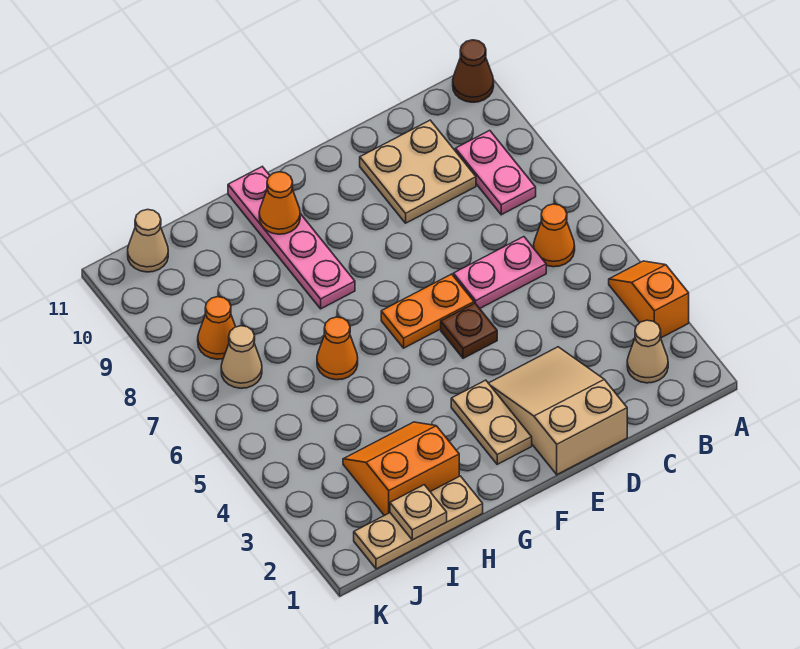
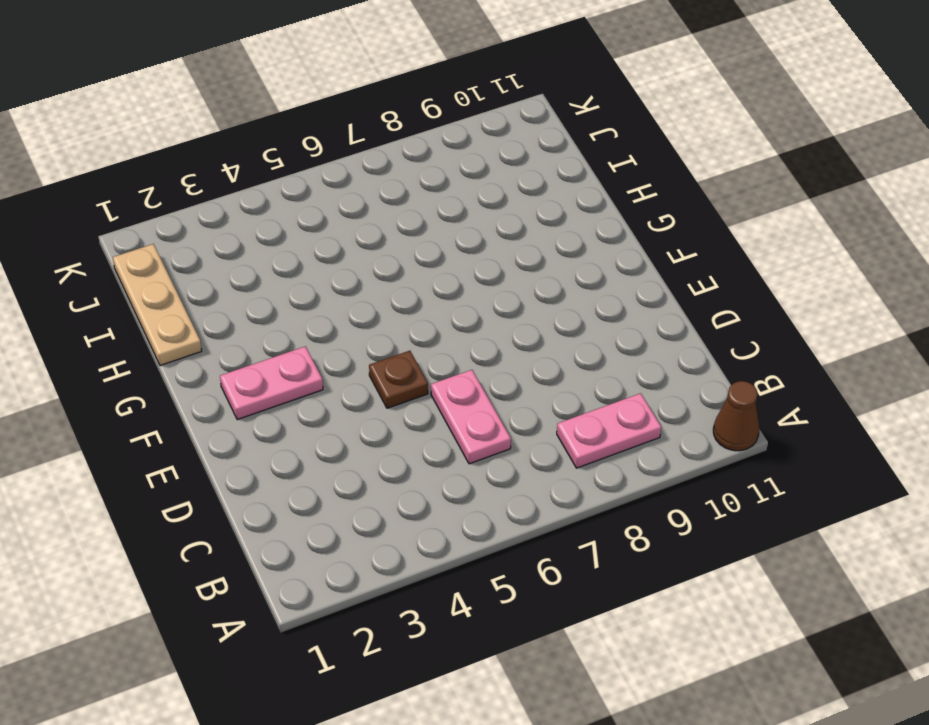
pink 1x2 plate [220,346,323,420] -> tan 1x2 plate [451,380,532,464]
none -> orange 1x2 slope [609,261,689,338]
none -> tan 1x1 cone [627,320,668,383]
none -> orange 1x1 cone [534,204,575,267]

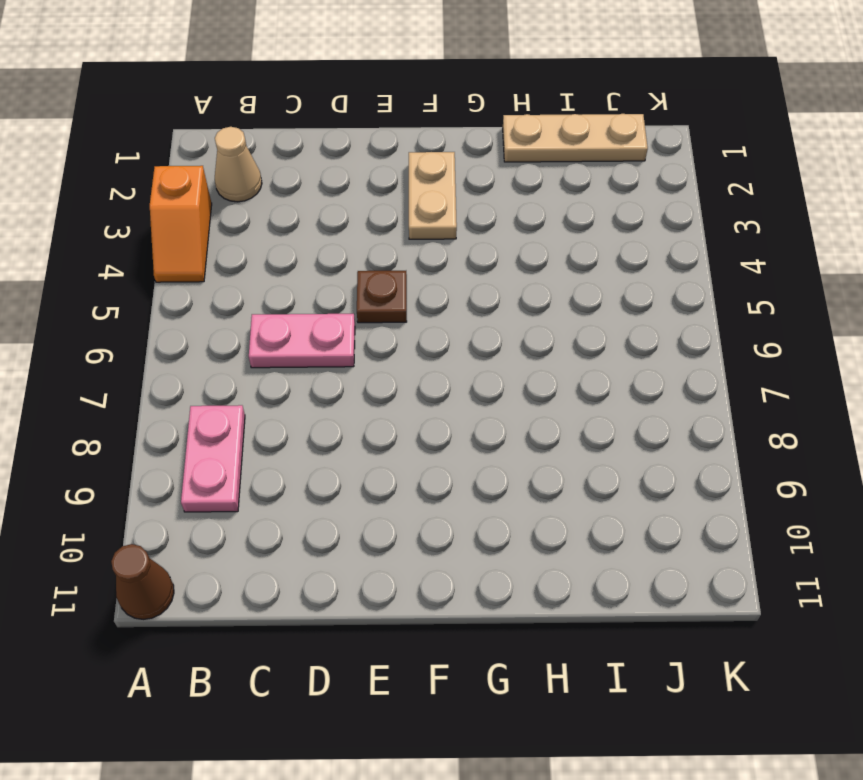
none -> orange 1x1 cone [534,204,575,267]
none -> tan 2x2 plate [360,120,476,223]
none -> tan 2x3 slope [489,347,627,475]

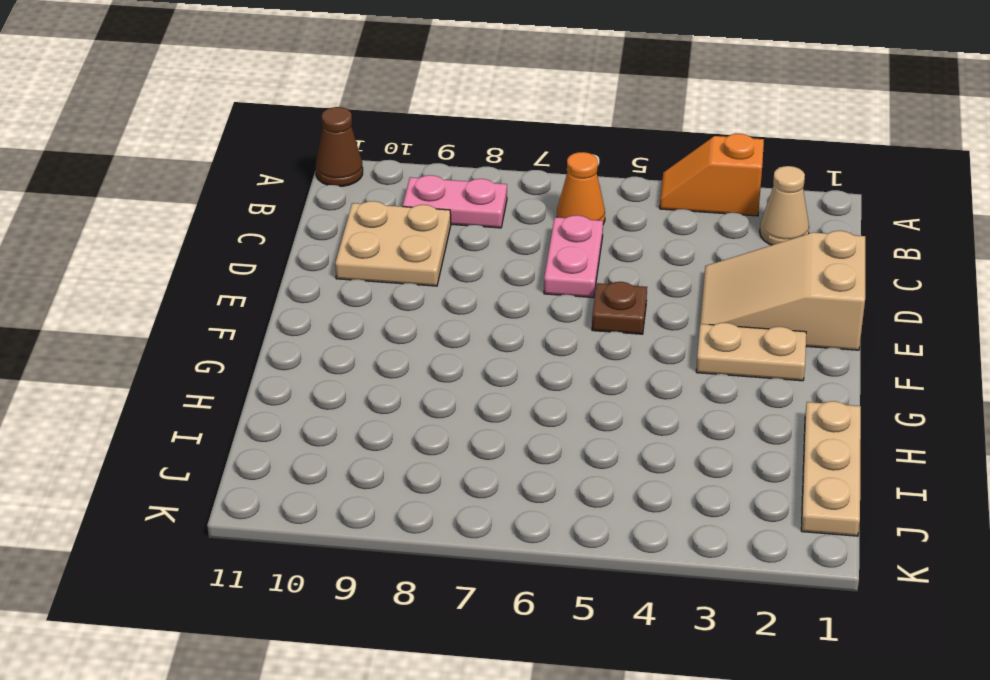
none -> orange 1x2 plate [381,274,474,348]
none -> pink 1x4 plate [228,167,355,309]
none -> orange 2x2 slope [343,422,459,516]

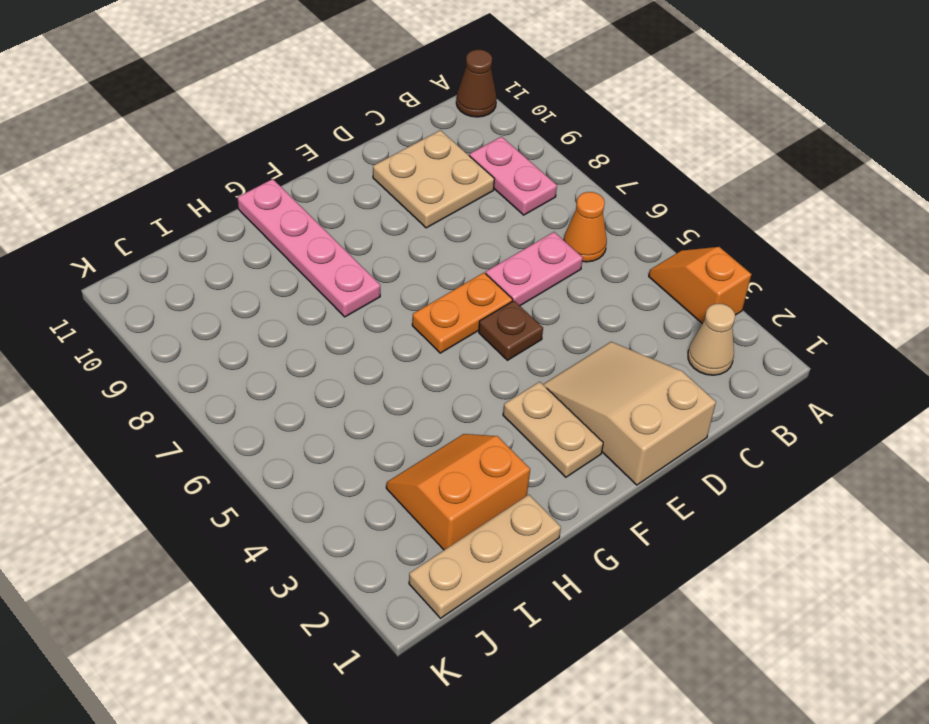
none -> orange 1x1 cone [317,317,358,380]
none -> tan 1x1 cone [221,326,262,388]
none -> orange 1x1 cone [198,297,235,359]

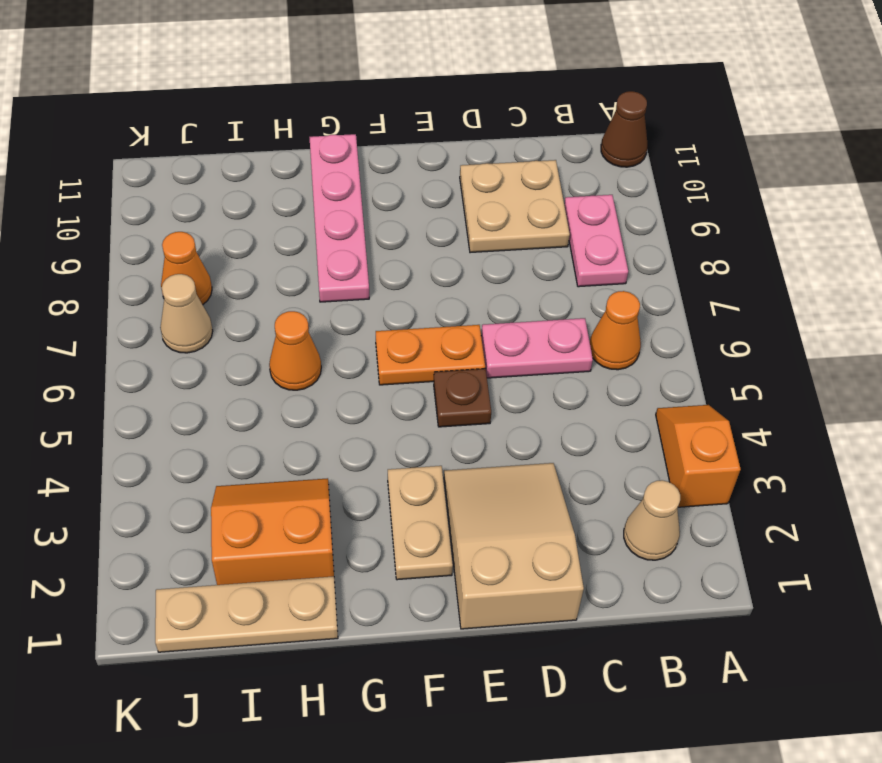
none -> tan 1x1 cone [128,209,168,272]
none -> orange 1x1 cone [259,172,300,234]
none -> tan 1x1 plate [390,485,447,540]

